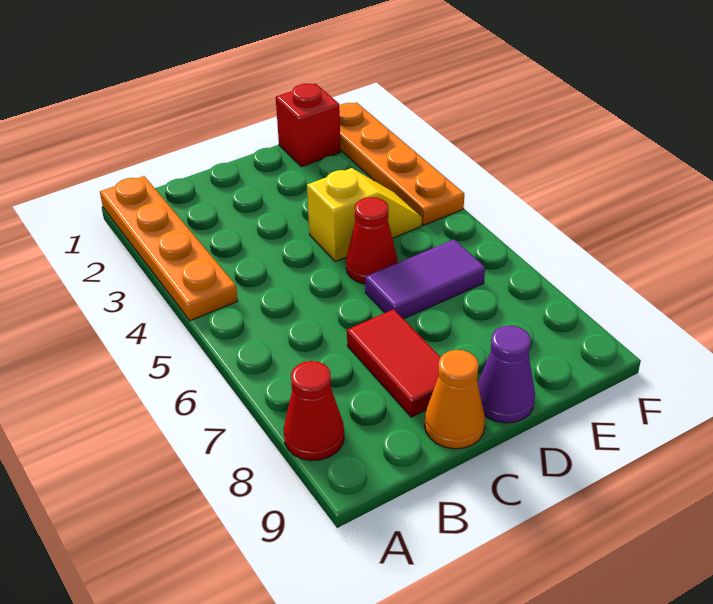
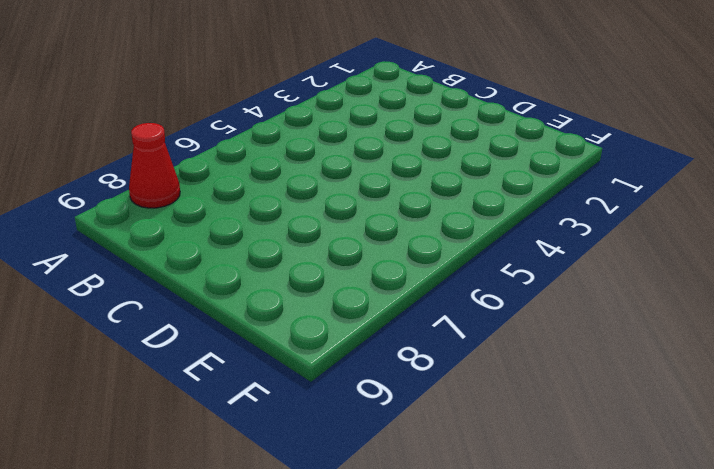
none -> orange 1x4 plate [100,176,238,321]
none -> red 1x2 tile [347,309,441,417]

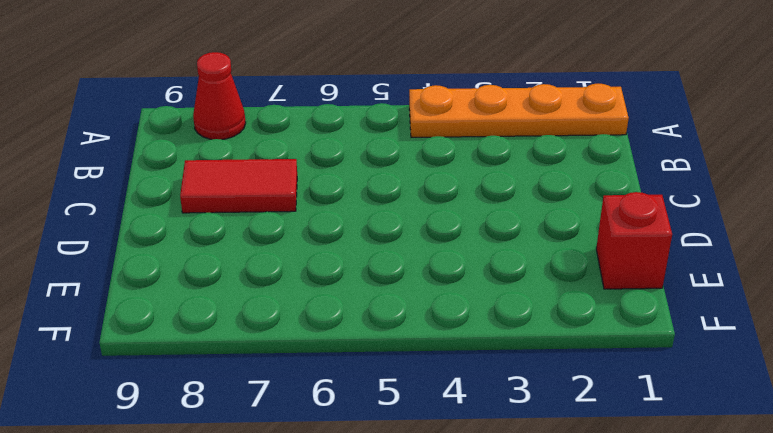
none -> orange 1x1 cone [425,350,485,449]
none -> yellow 1x2 slope [307,168,422,261]

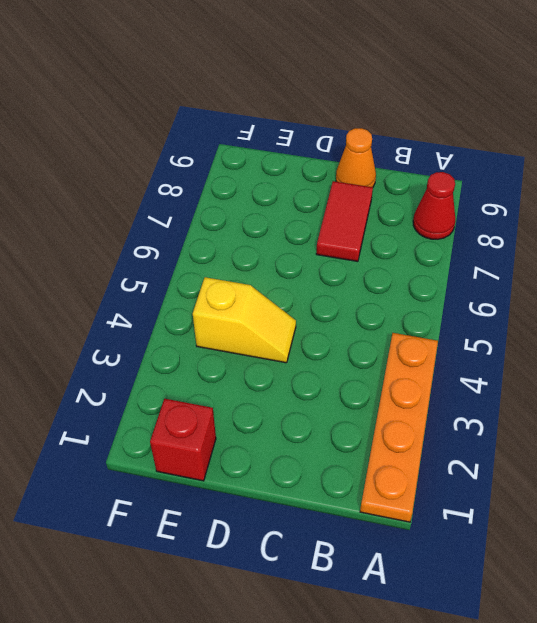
yellow 1x2 slope [193,277,296,363] -> yellow 1x2 slope turned to [307,168,422,261]
none -> red 1x1 cone [346,197,398,284]
none -> purple 1x2 tile [365,239,485,319]

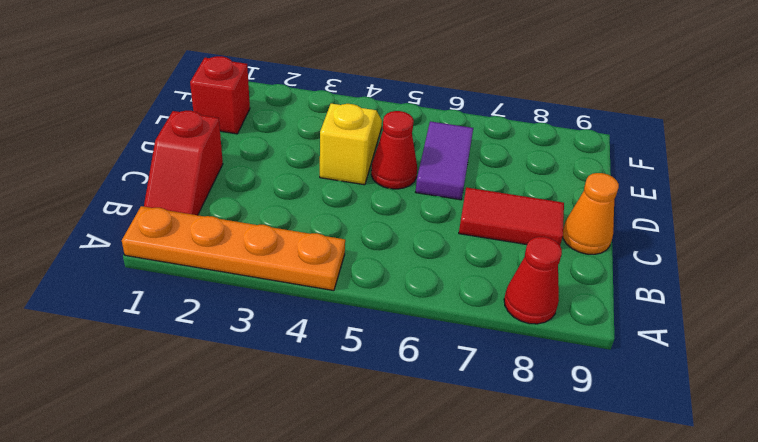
red 1x2 slope [144,111,223,215] -> none
none -> purple 1x1 cone [478,326,535,423]
none -> orange 1x4 plate [339,103,464,225]

